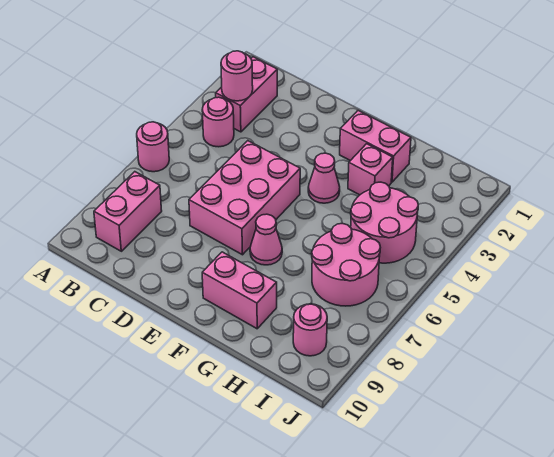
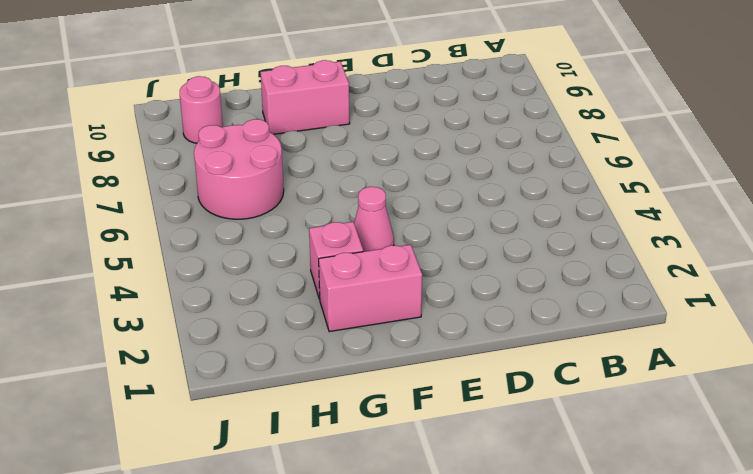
none -> pink 1x1 round brick [137,122,169,172]
none -> pink 1x2 brick [216,57,277,132]
none -> pink 1x1 round brick [202,97,234,147]

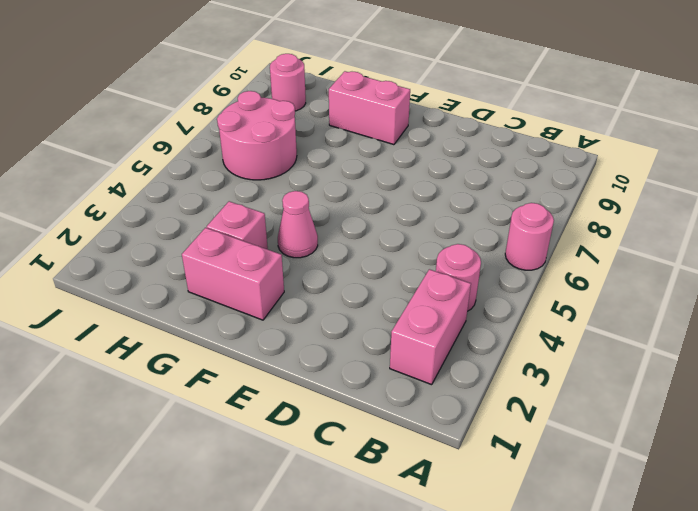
none -> pink 1x2 brick [94,172,162,251]
none -> pink 2x3 brick [189,141,300,255]
none -> pink 1x1 cone [250,214,282,265]

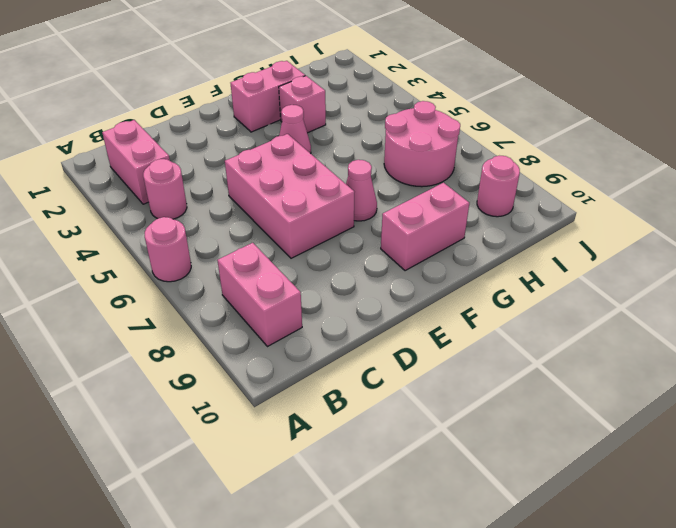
none -> pink 2x2 round brick [351,182,418,263]
none -> pink 1x1 round brick [221,51,253,101]

